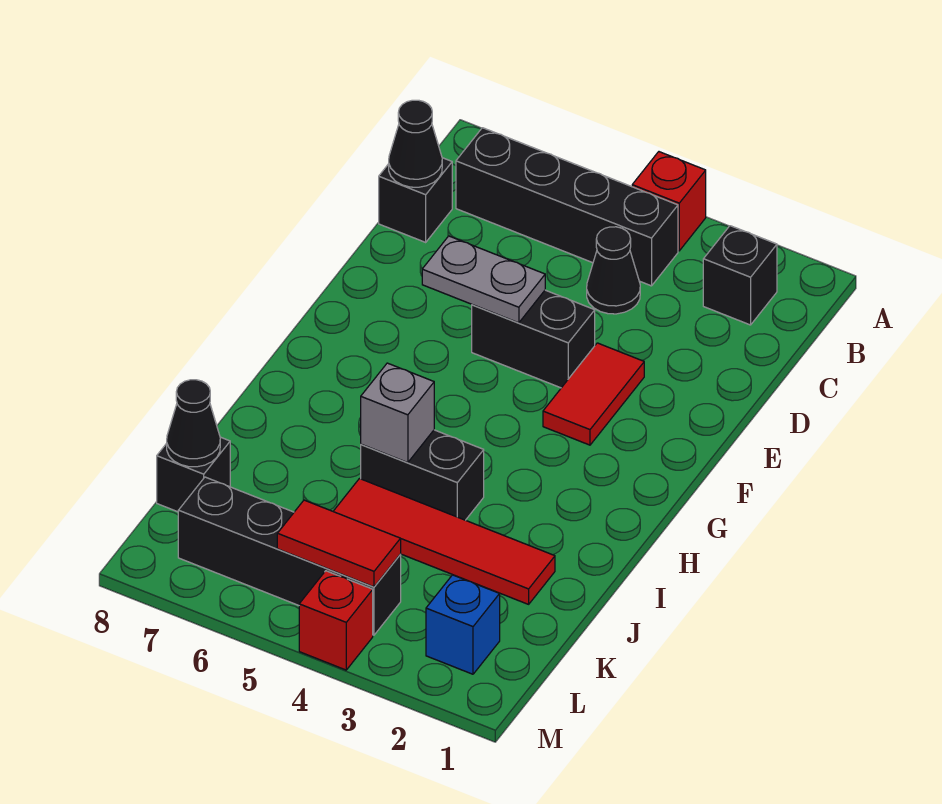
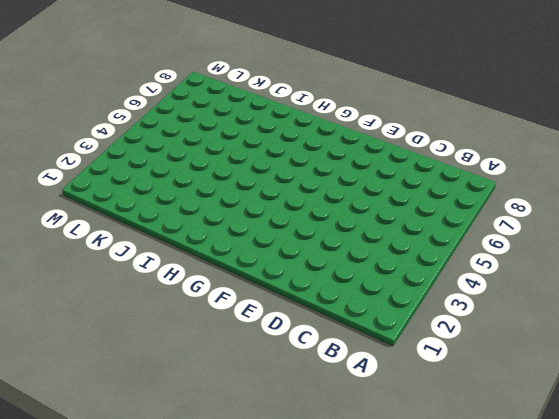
none -> red 1x1 brick [632,152,706,251]
none -> black 1x1 brick [703,226,777,325]
none -> black 1x4 brick [456,128,678,286]

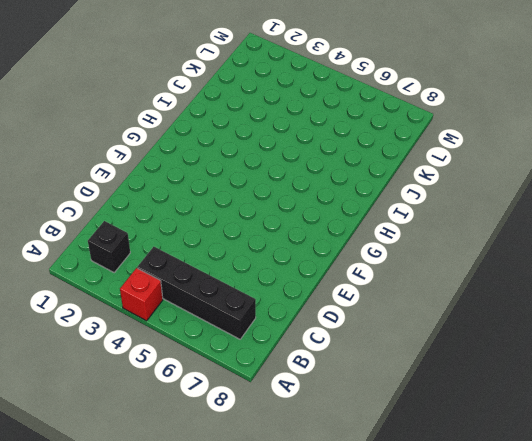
none -> black 1x1 cone [587,227,640,314]
none -> black 1x1 brick [379,158,452,242]
none -> red 1x2 tile [543,343,644,445]

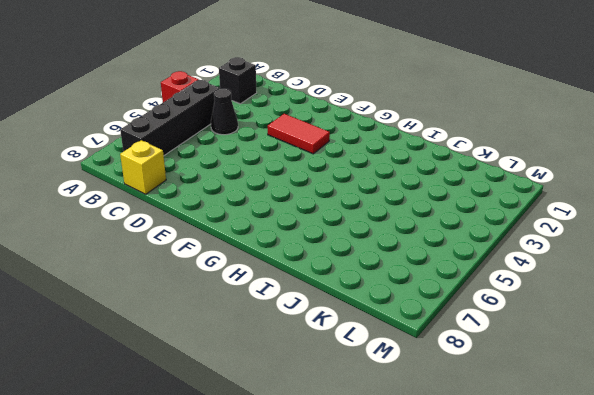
yellow 1x1 brick [120,140,166,194] -> black 1x1 brick [379,158,452,242]
none -> black 1x2 brick [472,290,595,388]
none -> black 1x2 brick [361,430,484,520]
none -> red 1x4 tile [333,479,555,604]

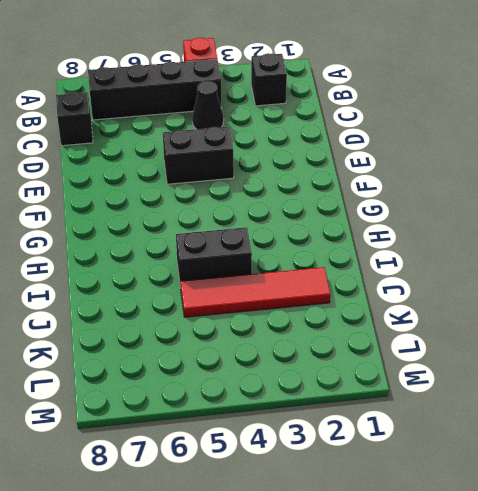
none -> red 1x2 tile [543,343,644,445]
none -> black 1x1 brick [157,437,230,512]
none -> blue 1x1 brick [426,575,500,674]

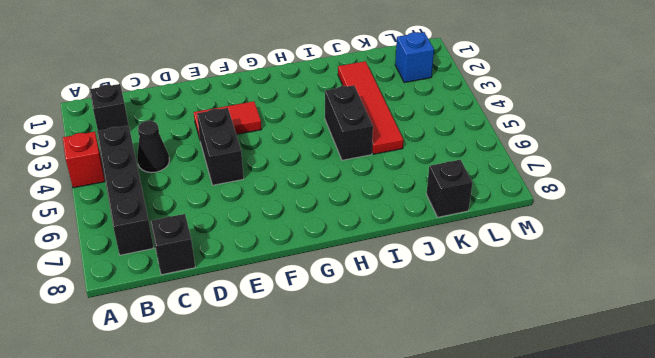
none -> black 1x4 brick [178,477,401,635]
none -> red 1x1 brick [299,571,373,670]
none -> black 1x1 cone [389,100,442,187]

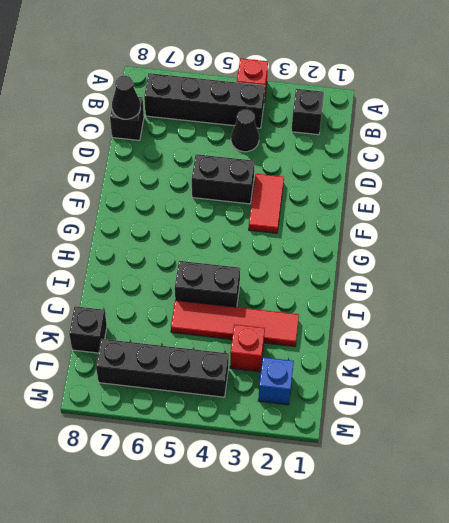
red 1x1 brick [230,324,265,372] -> red 1x1 brick moved to [299,571,373,670]
none -> grey 1x2 plate [422,236,545,323]
none -> grey 1x1 brick [361,363,434,463]
none -> black 1x1 cone [167,380,220,467]

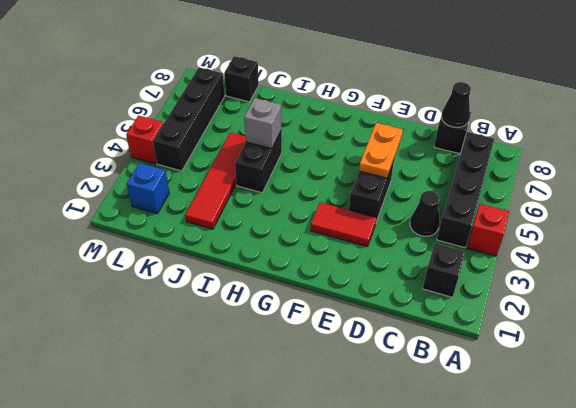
orange 1x2 plate [359,123,403,178] -> grey 1x2 plate [422,236,545,323]
none -> black 1x1 cone [167,380,220,467]
none -> red 1x2 tile [277,500,401,587]

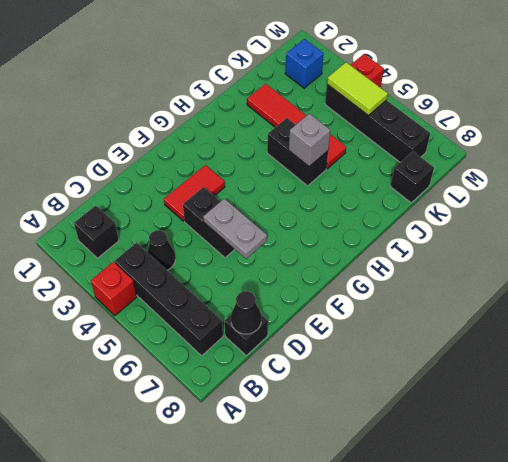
lime 1x2 tile [327,62,388,115] -> red 1x2 tile [277,500,401,587]
none -> black 1x1 cone [167,380,220,467]

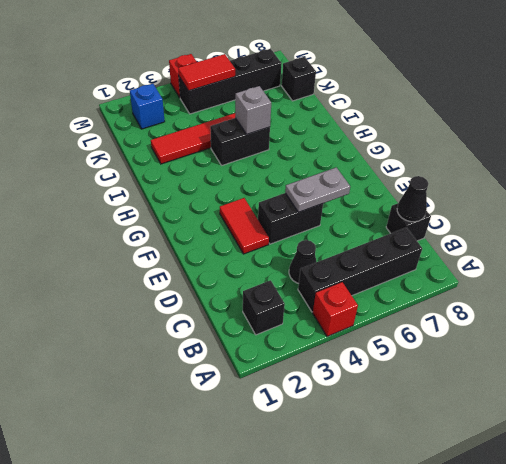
none -> black 1x1 cone [167,380,220,467]

